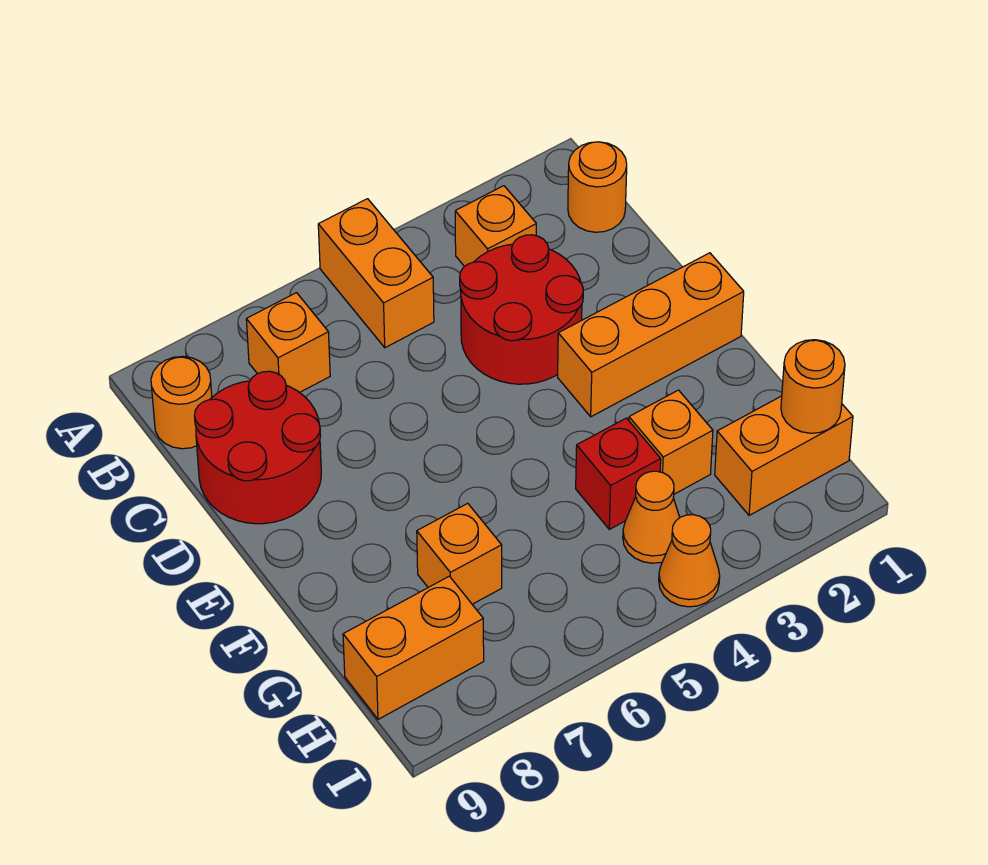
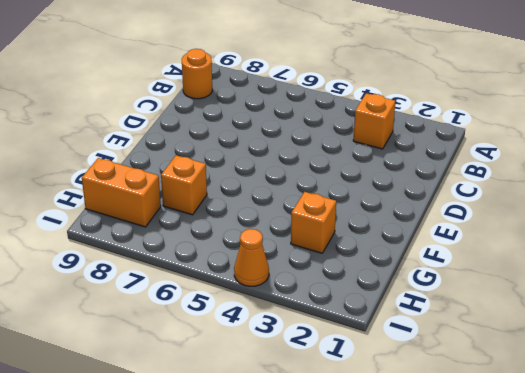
none -> orange 1x2 brick [318,199,434,348]
none -> orange 1x1 round brick [568,142,627,232]
none -> orange 1x1 brick [246,293,330,393]

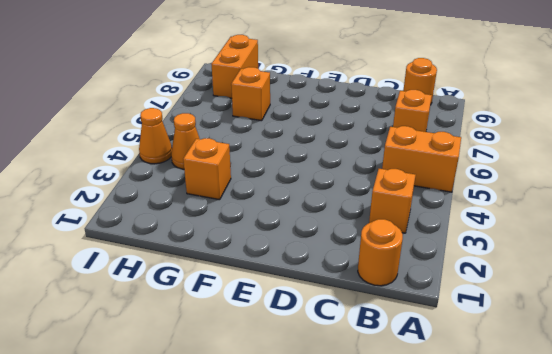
none -> red 2x2 round brick [460,235,583,384]
none -> red 2x2 round brick [194,371,321,524]
none -> orange 1x3 brick [558,253,744,417]

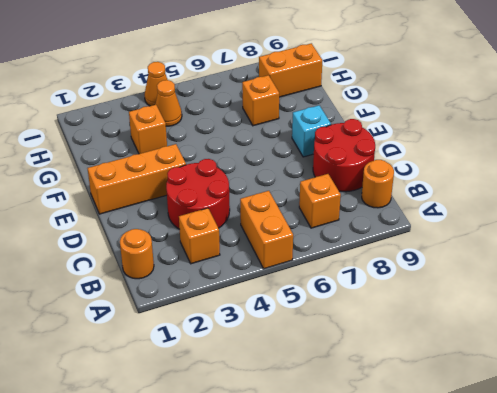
cyan 1x1 brick [292,105,331,157] -> none
none -> red 1x1 brick [576,418,661,529]
none -> orange 1x2 brick [715,396,853,515]
none -> orange 1x1 round brick [781,340,845,433]

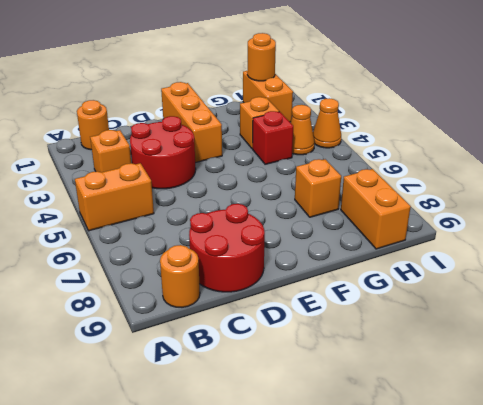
none -> orange 1x1 brick [246,293,330,393]

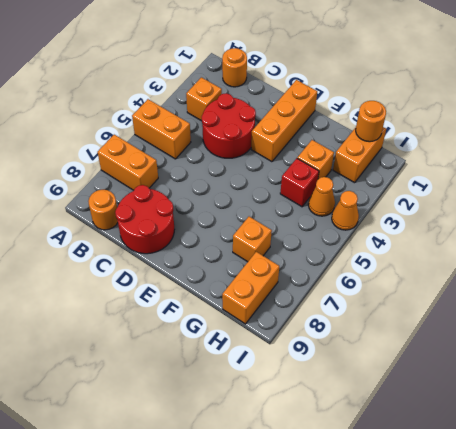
orange 1x2 brick [98,135,158,190] -> orange 1x1 brick [246,293,330,393]

